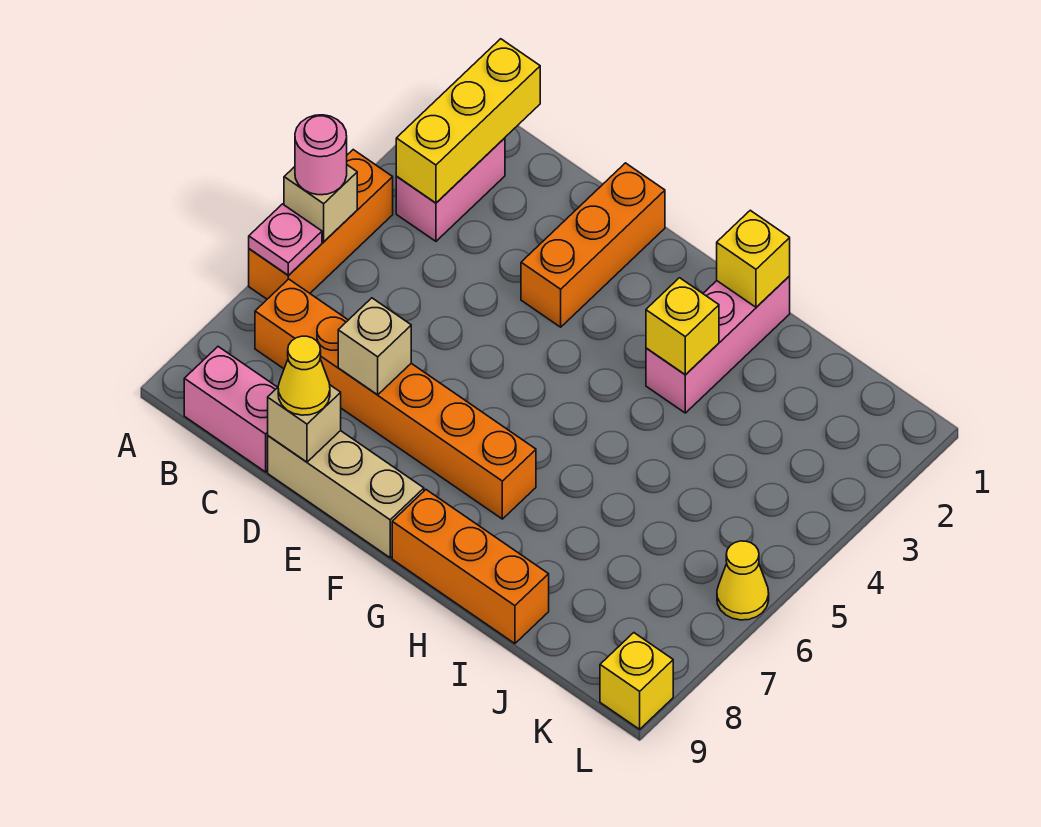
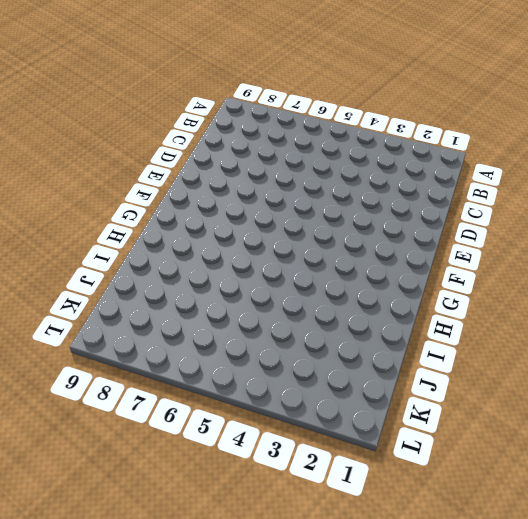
none -> orange 1x3 brick [249,150,393,299]
none -> pink 1x2 brick [396,138,505,241]
none -> orange 1x6 brick [255,279,536,519]

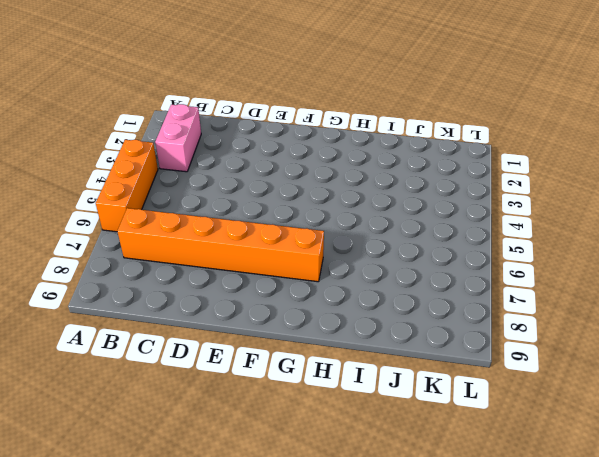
none -> pink 1x2 brick [184,347,278,472]
none -> tan 1x3 brick [268,431,424,558]
none -> orange 1x3 brick [521,163,665,327]

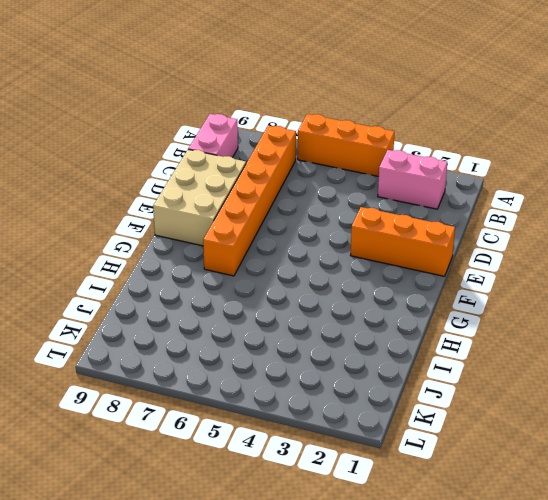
tan 2x3 brick [153,149,246,246] -> tan 1x3 brick [268,431,424,558]
none -> orange 1x3 brick [392,490,549,644]
none -> pink 1x3 brick [646,276,790,413]
none -> yellow 1x1 cone [717,541,769,620]

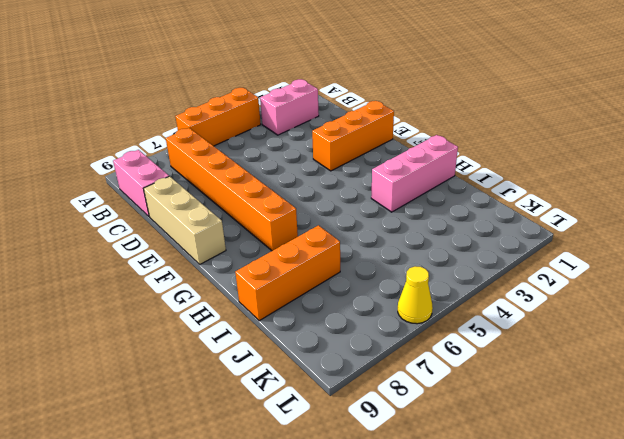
orange 1x3 brick [235,225,340,321] -> orange 1x3 brick turned to [392,490,549,644]
none -> yellow 1x1 brick [600,633,673,729]
none -> tan 1x1 brick [284,165,357,242]
none -> pink 1x1 plate [249,204,322,275]

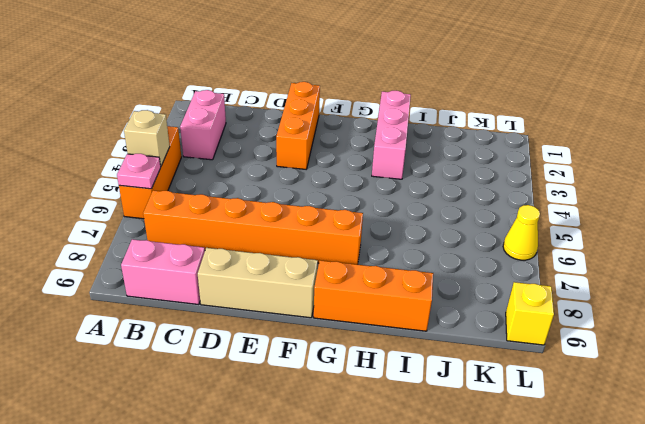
none -> yellow 1x3 brick [396,39,540,203]
none -> tan 1x1 brick [338,298,411,395]
none -> tan 1x1 brick [268,385,341,462]

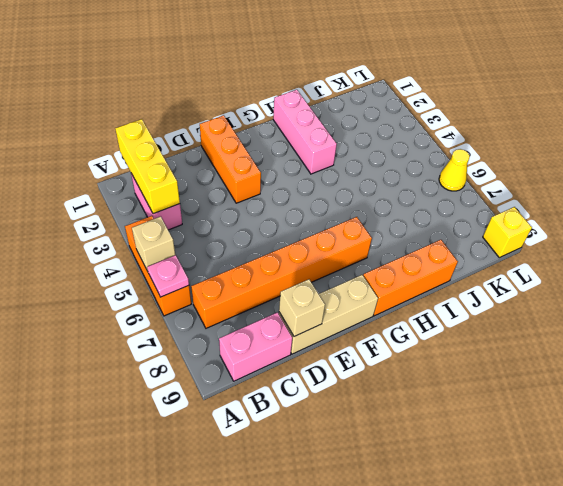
none -> tan 1x1 brick [338,298,411,395]
none -> yellow 1x1 brick [717,210,790,307]
none -> yellow 1x1 brick [646,278,719,374]

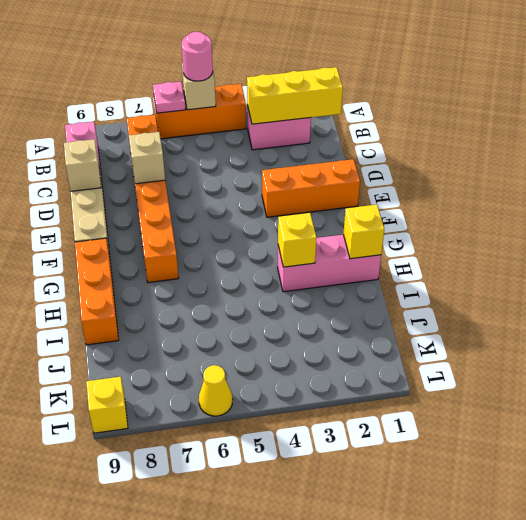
none -> yellow 1x1 cone [278,336,330,415]

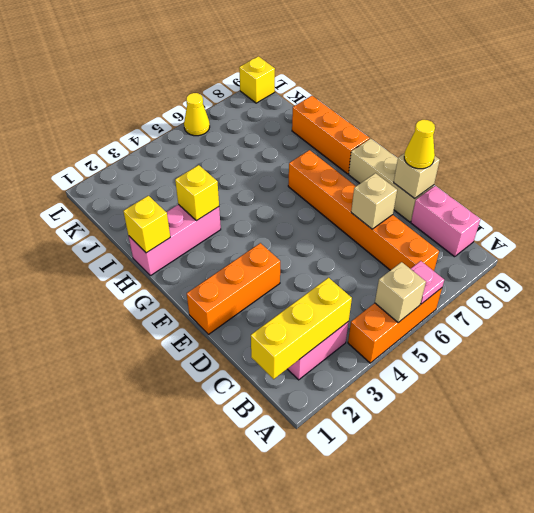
none -> pink 1x1 round brick [295,115,347,195]

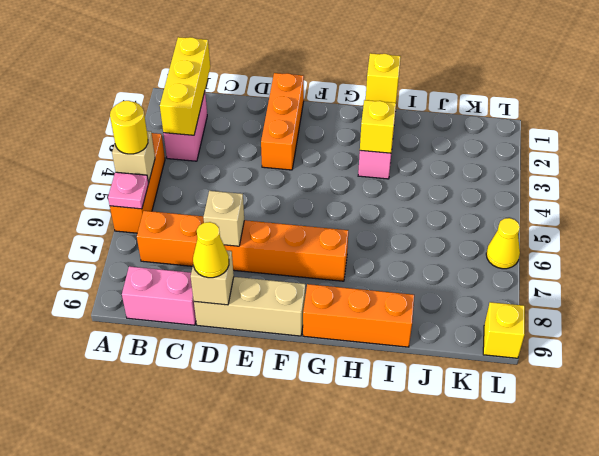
yellow 1x1 round brick [110,101,148,154] -> pink 1x1 round brick [295,115,347,195]

